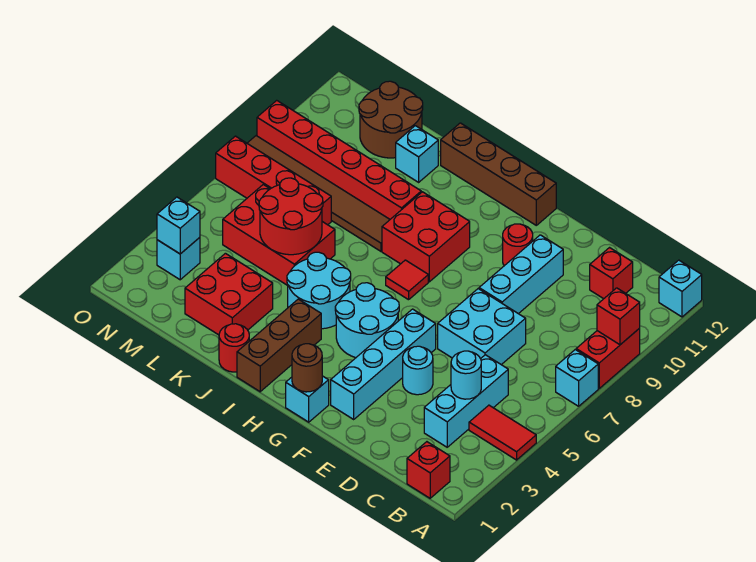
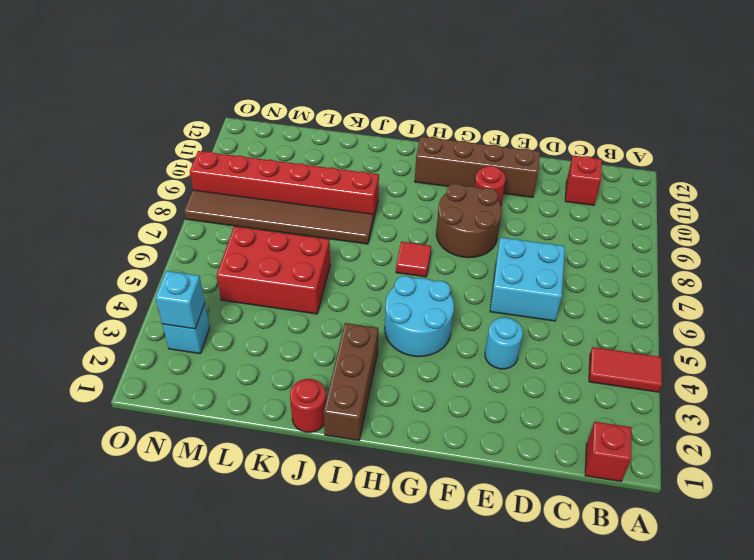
brown 1x4 brick [415,137,540,197] -> brown 1x4 brick moved to [441,123,556,225]
brown 2x2 round brick [436,184,502,258] -> brown 2x2 round brick moved to [359,81,423,158]
none -> cyan 1x1 brick [556,350,598,406]
none -> red 1x2 brick [576,328,640,388]
none -> cyan 1x1 brick [659,260,702,317]
none -> cyan 1x3 brick [424,355,508,447]

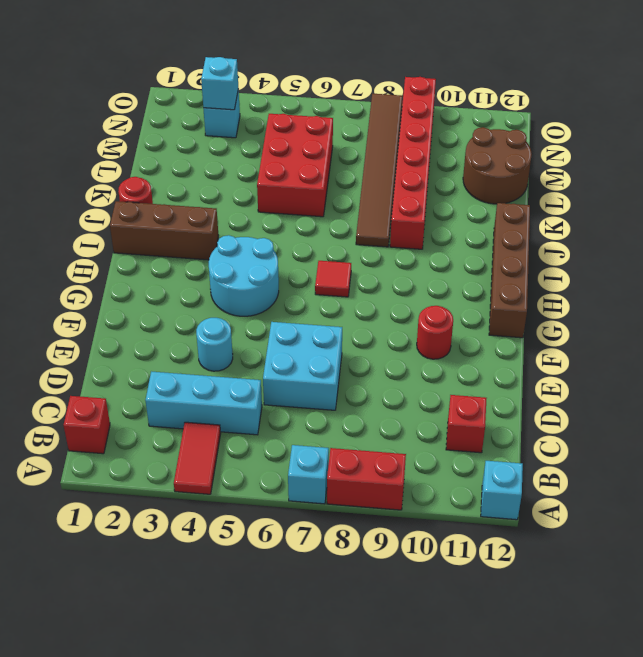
none -> cyan 1x3 brick [479,235,563,314]
none -> cyan 1x4 brick [331,309,436,419]
none -> cyan 1x1 brick [286,376,329,422]
none -> red 2x2 brick [382,192,470,282]

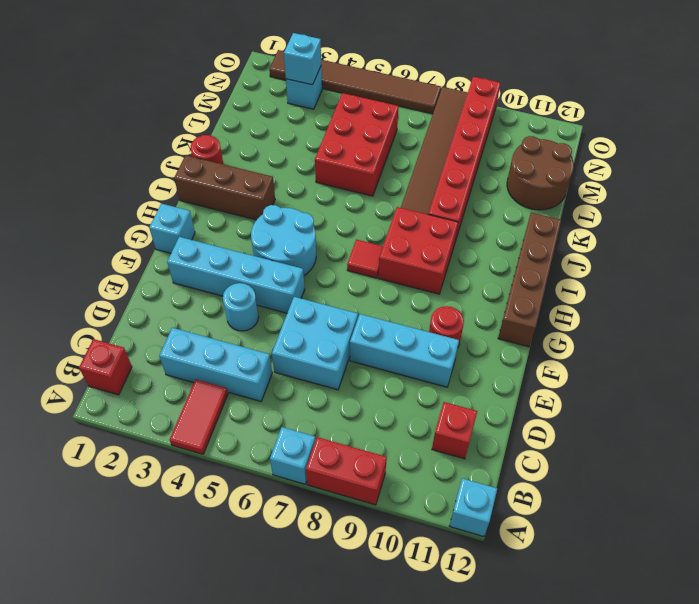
brown 1x6 tile [269,50,441,114] -> red 1x4 brick [216,136,331,225]
none -> cyan 2x2 round brick [287,252,351,329]
none -> red 2x2 brick [185,253,273,335]
none -> cyan 1x1 brick [396,126,438,182]
none -> red 1x1 brick [597,288,640,345]

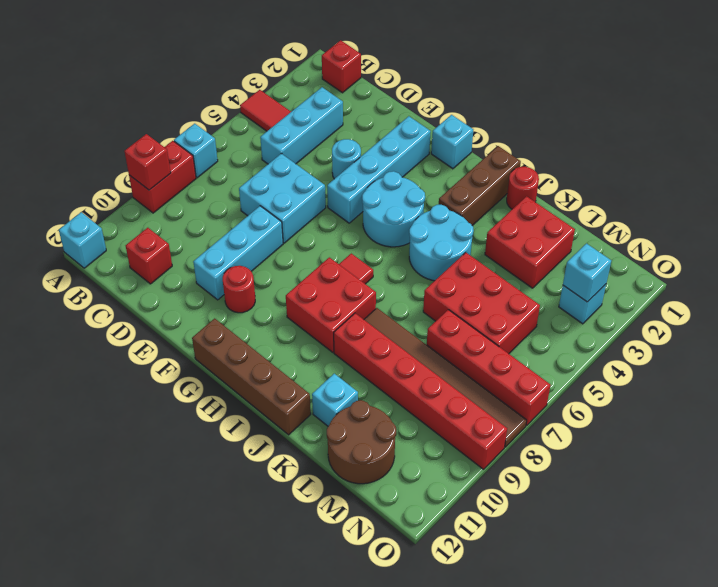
none -> cyan 1x1 round brick [451,351,481,399]
none -> brown 1x1 round brick [292,344,322,392]
none -> red 2x2 round brick [259,178,323,255]

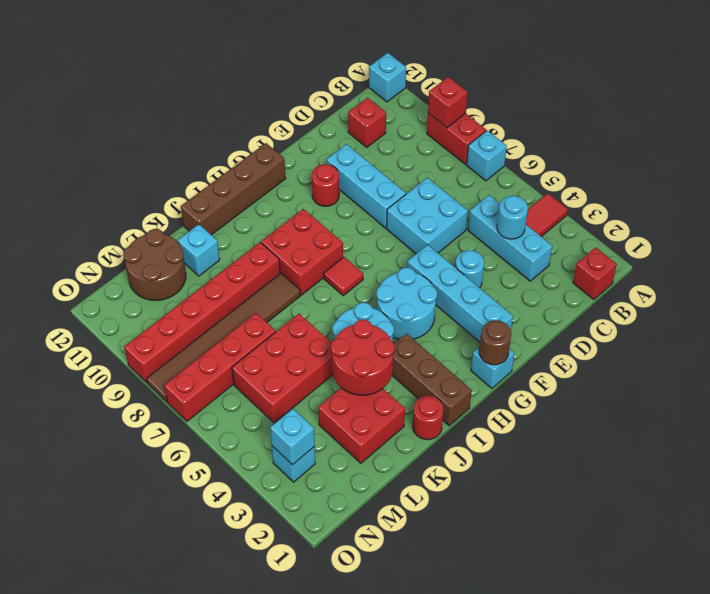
red 2x2 round brick [331,320,394,395] -> red 2x2 round brick moved to [259,178,323,255]

